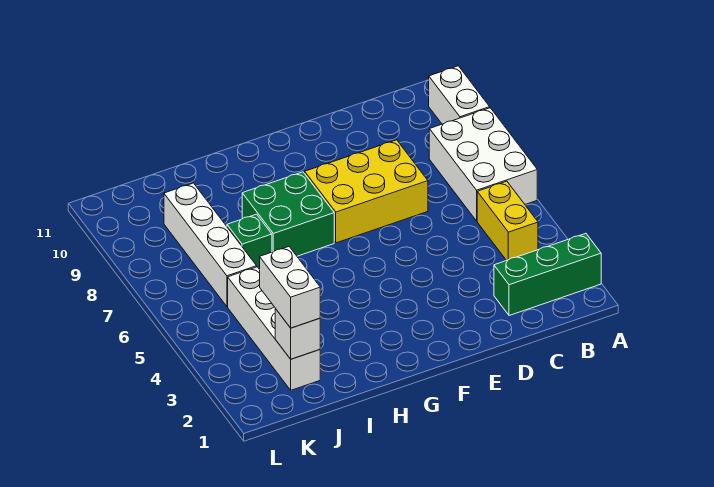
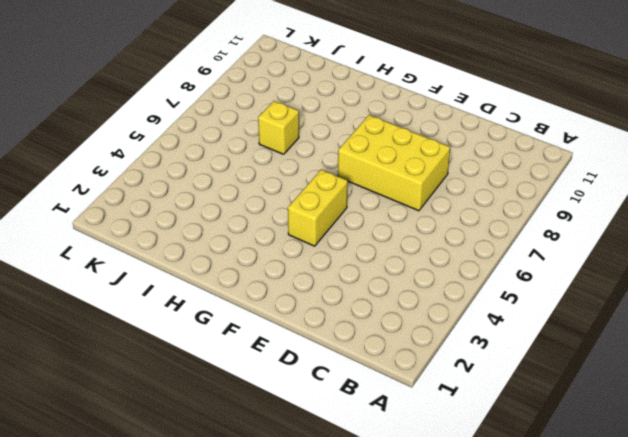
yellow 1x2 brick [288,170,348,246] -> yellow 1x2 brick moved to [477,181,538,260]
yellow 1x1 brick [258,101,299,154] -> green 1x1 brick [227,214,272,269]
none -> green 1x3 brick [494,233,601,316]
none -> white 2x3 brick [429,108,537,221]

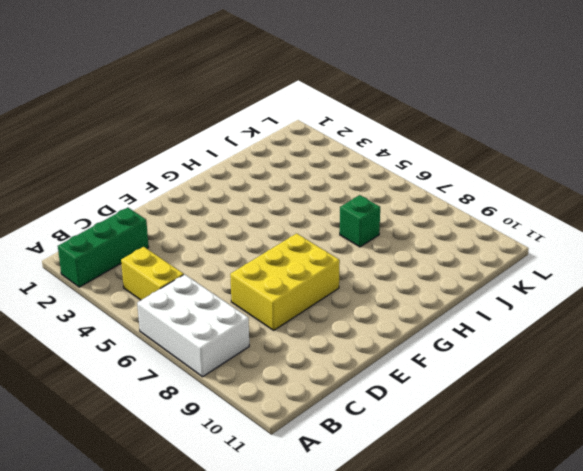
none -> white 1x2 brick [429,66,490,124]
none -> green 2x2 brick [242,172,334,256]

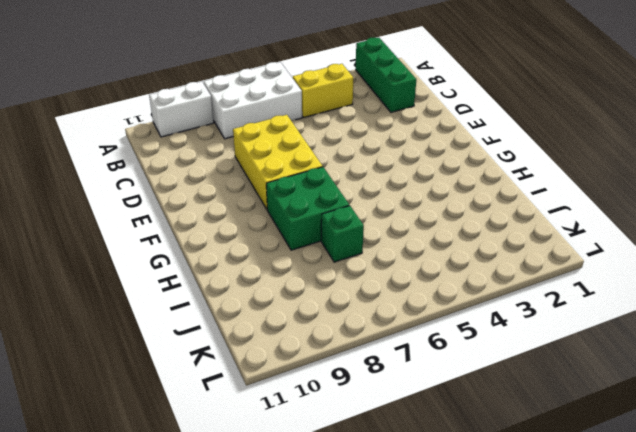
none -> white 1x4 brick [228,267,320,390]
none -> white 1x4 brick [164,183,257,307]

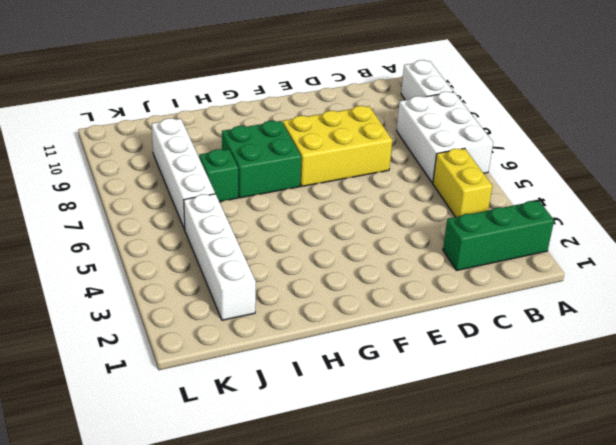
none -> white 1x1 brick [275,309,320,359]
none -> white 1x2 brick [260,247,320,328]

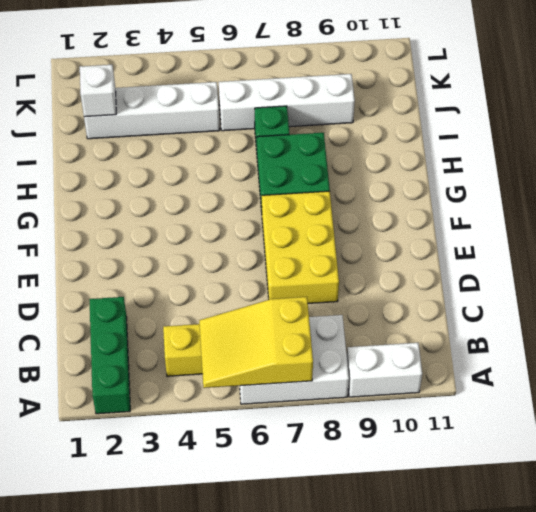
yellow 2x3 slope [199,297,313,388] -> none
none -> white 1x2 brick [260,247,320,328]

